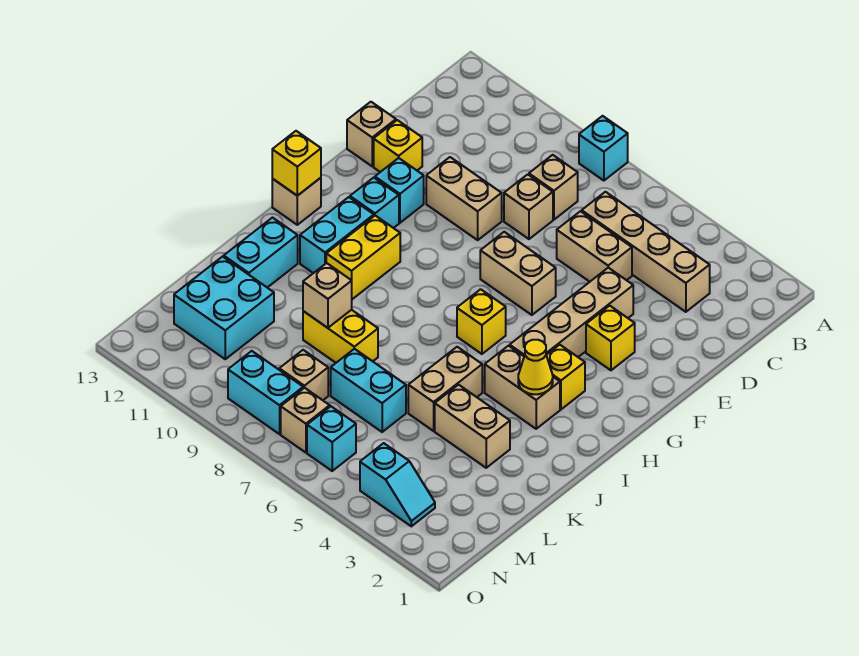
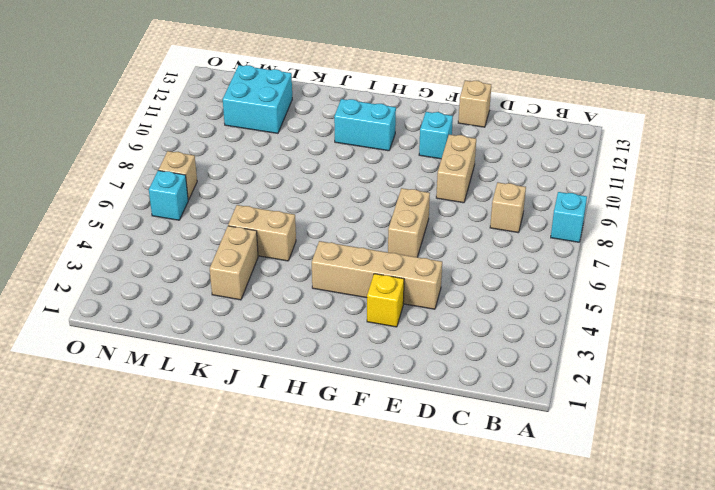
none -> tan 1x4 brick [582,192,710,312]
none -> tan 1x2 brick [557,211,632,282]
none -> tan 1x1 brick [504,174,553,239]
none -> yellow 1x1 brick [374,120,422,172]

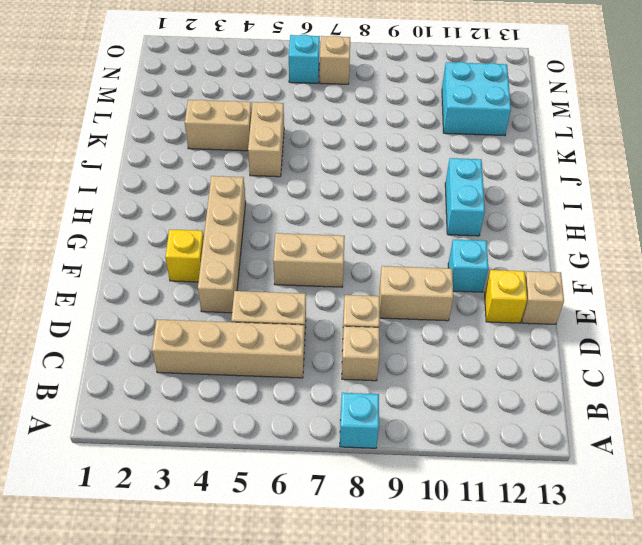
none -> cyan 1x1 brick [350,178,399,228]
none -> yellow 1x1 brick [546,345,585,409]
none -> yellow 1x1 brick [457,289,506,354]
none -> yellow 1x2 brick [326,216,400,299]

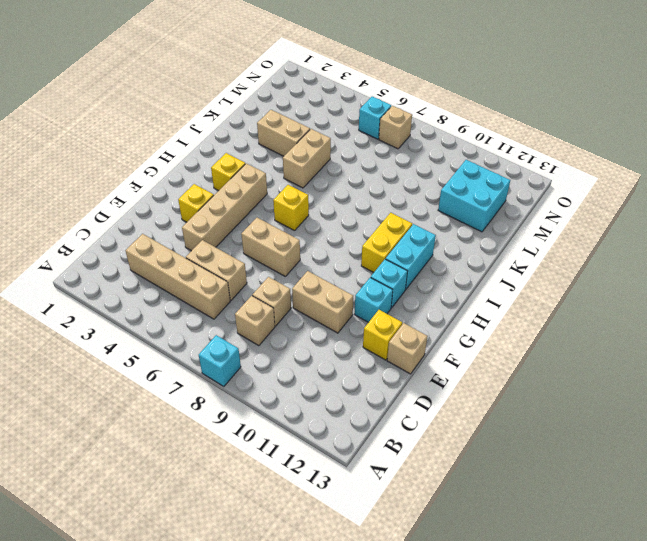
none -> tan 1x1 brick [272,178,321,225]
none -> tan 1x2 brick [485,346,560,429]
none -> cyan 1x2 brick [224,218,298,288]
none -> yellow 1x2 brick [303,310,378,363]

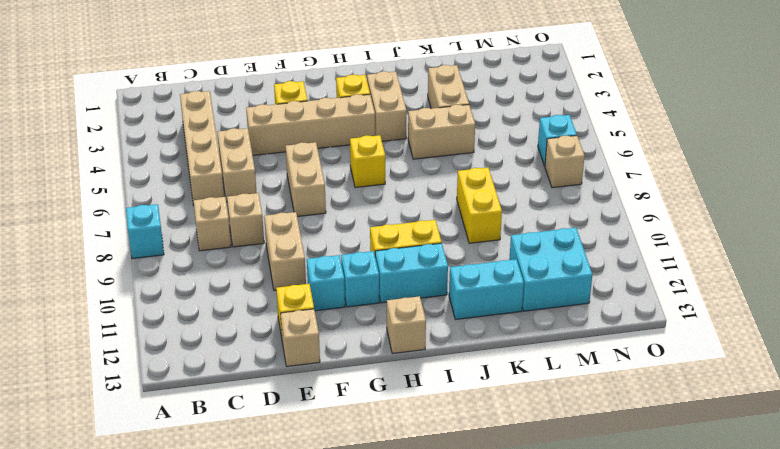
none -> cyan 1x2 brick [331,349,406,432]
none -> tan 1x1 brick [279,350,328,400]
none -> cyan 1x2 slope [360,443,435,526]
none -> cyan 1x2 brick [228,351,303,434]

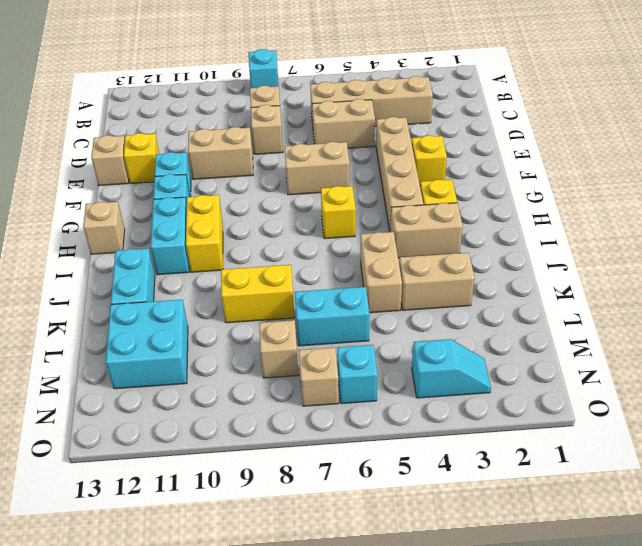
none -> cyan 1x2 brick [228,351,303,434]
none -> yellow 1x1 brick [272,131,321,196]
none -> yellow 1x1 cone [518,340,553,394]
none -> tan 1x1 brick [303,263,352,328]

